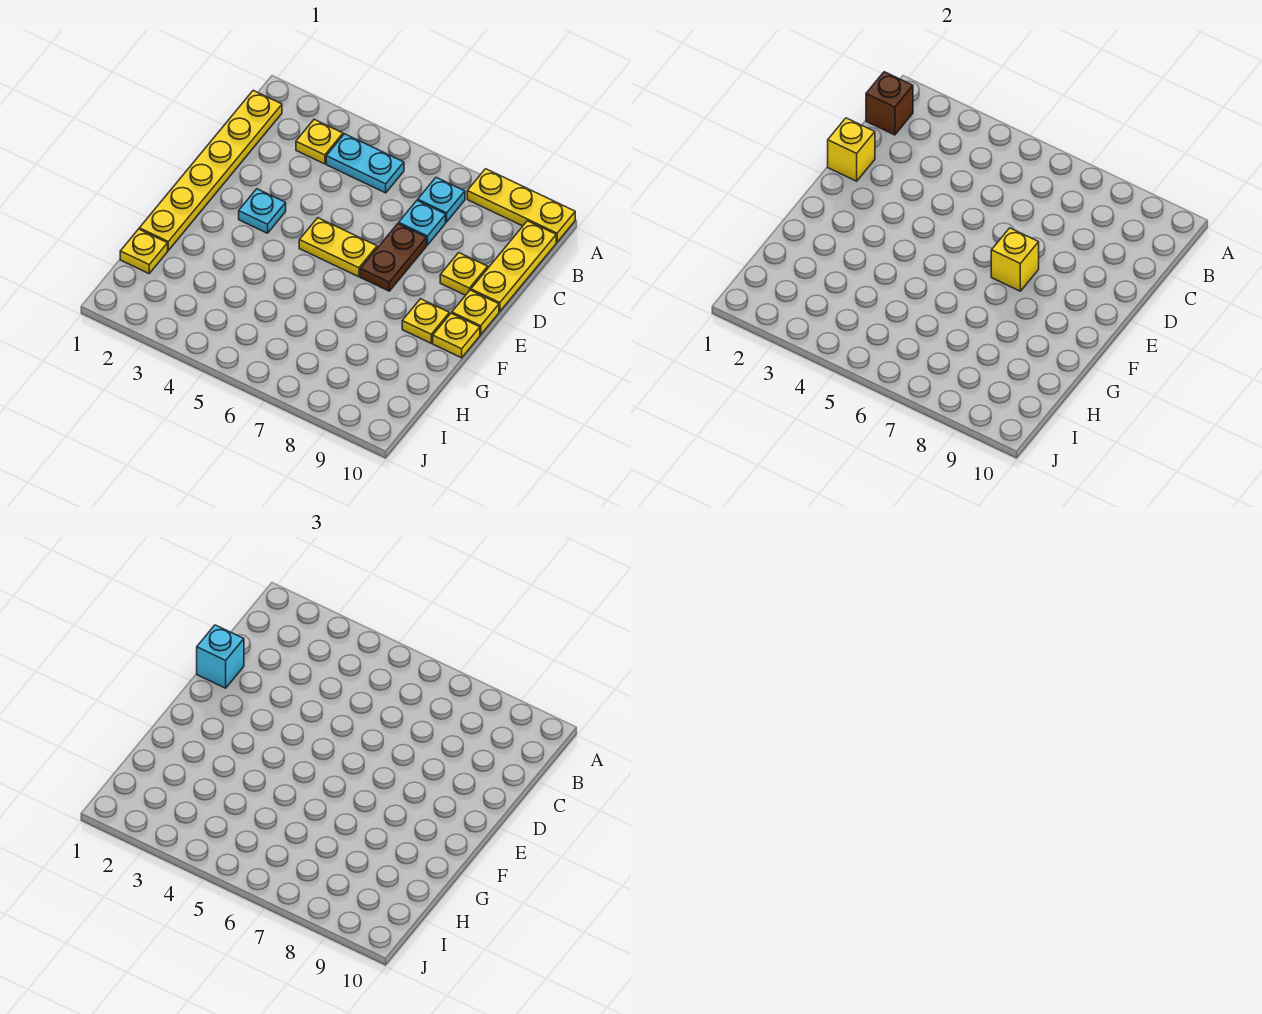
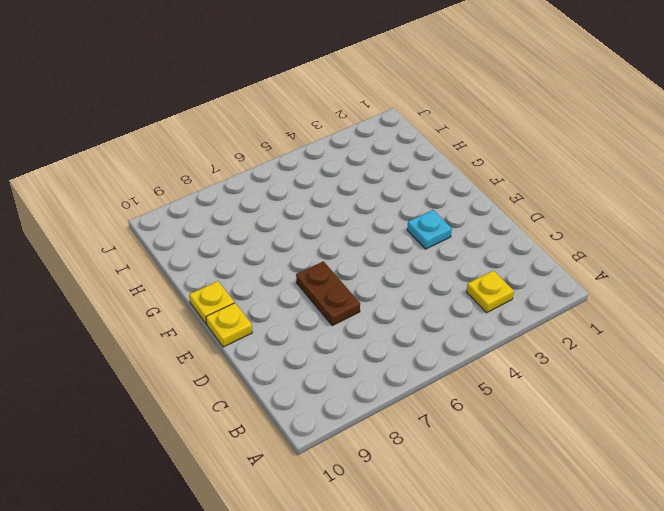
none -> yellow 1x3 plate [467,169,575,242]
none -> yellow 1x6 plate [139,90,282,250]
none -> cyan 1x2 plate [326,134,404,193]

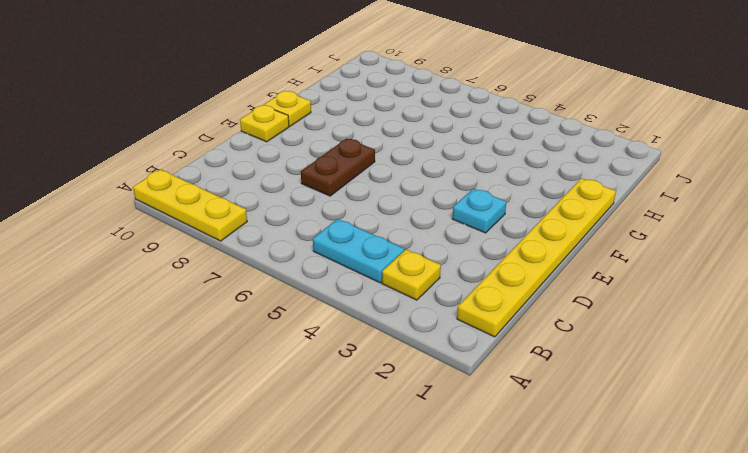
none -> cyan 1x1 plate [418,178,465,222]
none -> yellow 1x3 plate [471,221,556,312]
none -> cyan 1x1 plate [399,201,446,245]

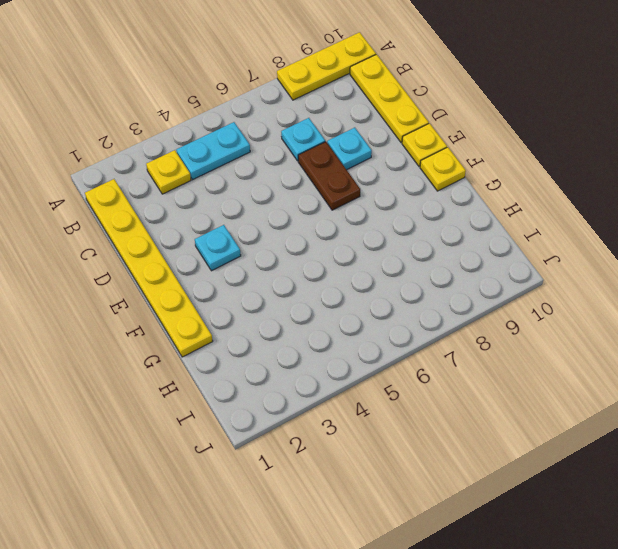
cyan 1x1 plate [327,128,372,170] -> cyan 1x1 plate moved to [418,178,465,222]
none -> yellow 1x1 plate [440,253,488,295]
none -> yellow 1x2 plate [299,218,377,277]
none -> yellow 1x1 plate [402,299,449,343]

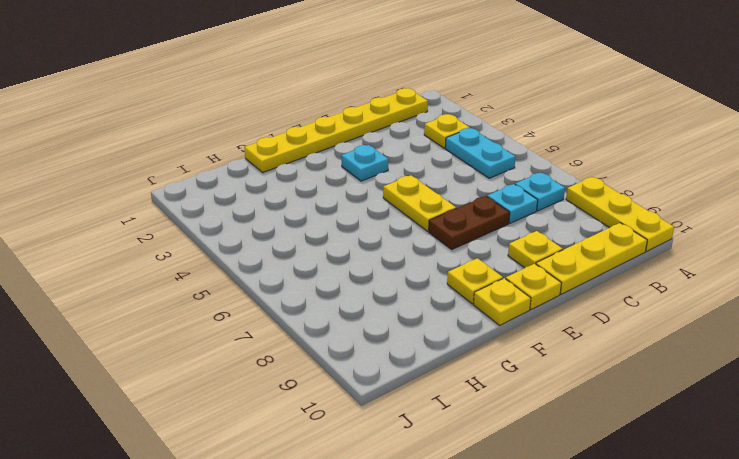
none -> yellow 1x1 plate [120,229,168,273]
none -> brown 1x1 brick [866,72,913,135]
none -> yellow 1x1 brick [828,118,875,181]

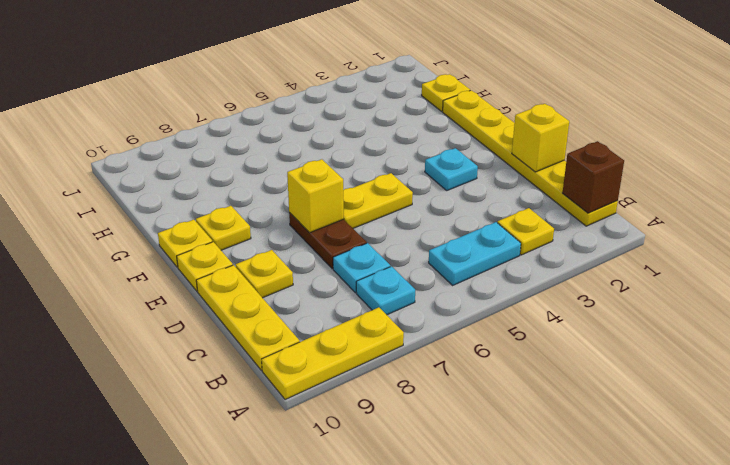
none -> cyan 1x1 brick [197,625,244,688]

